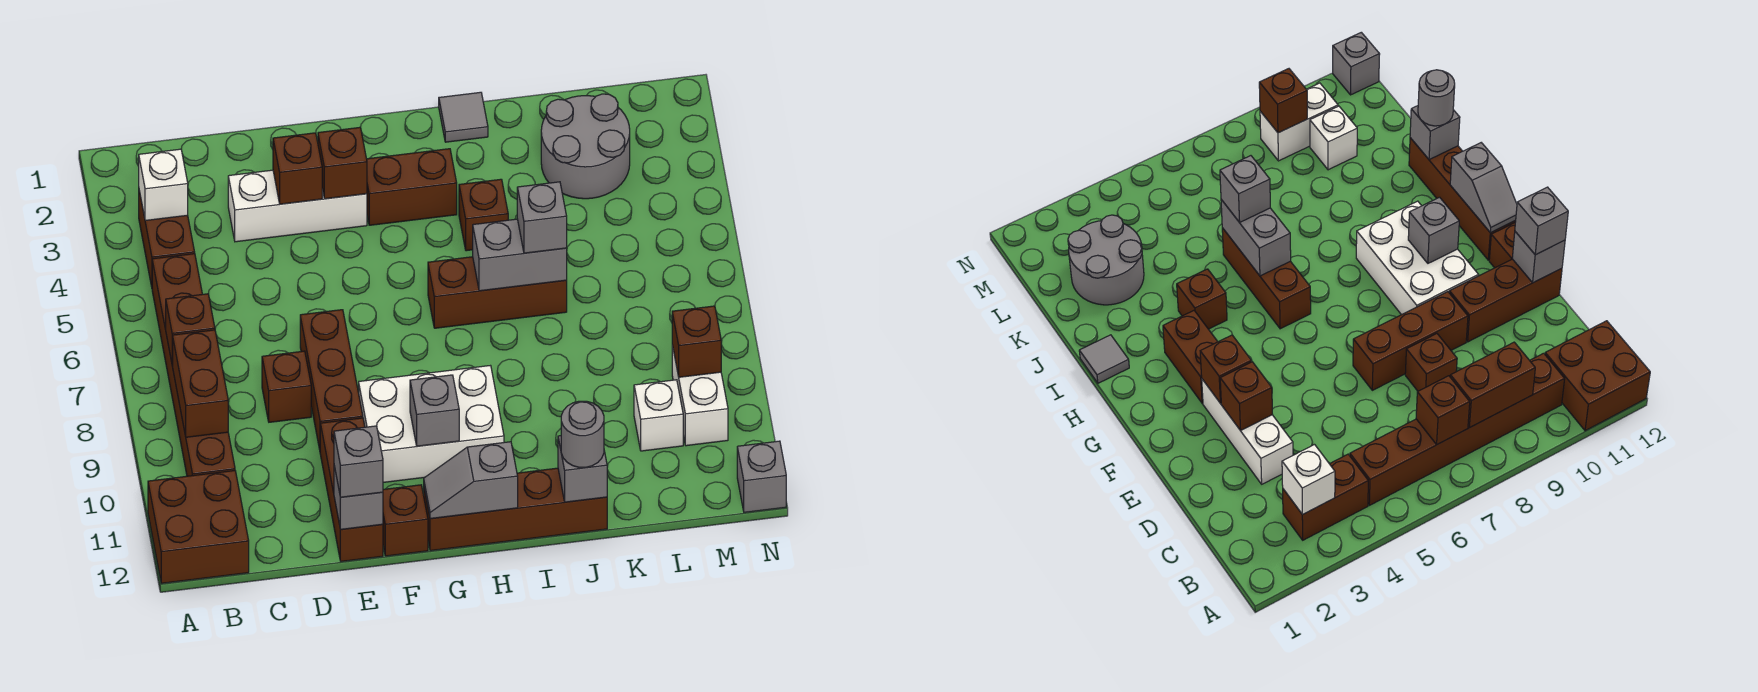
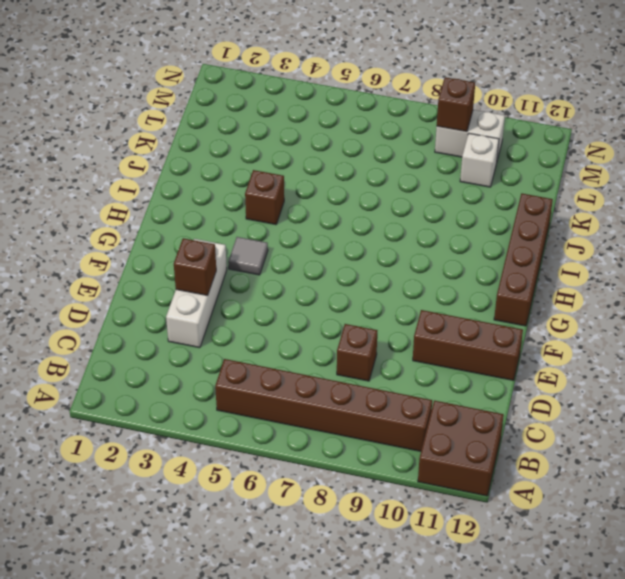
grey 1x1 tile [228,237,268,275] -> grey 1x1 tile moved to [439,92,488,142]
none -> brown 1x2 brick [139,191,195,287]
none -> brown 1x3 brick [300,310,363,450]
none -> white 2x3 brick [359,366,504,482]
none -> brown 1x1 brick [383,485,428,556]

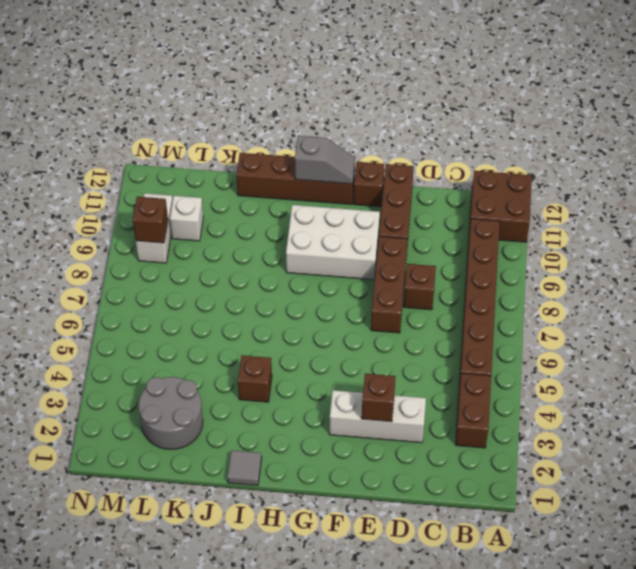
none -> brown 1x2 brick [367,149,457,225]
none -> brown 1x3 brick [428,257,567,328]
none -> grey 1x1 brick [737,441,786,512]
none -> white 1x1 brick [139,149,188,221]

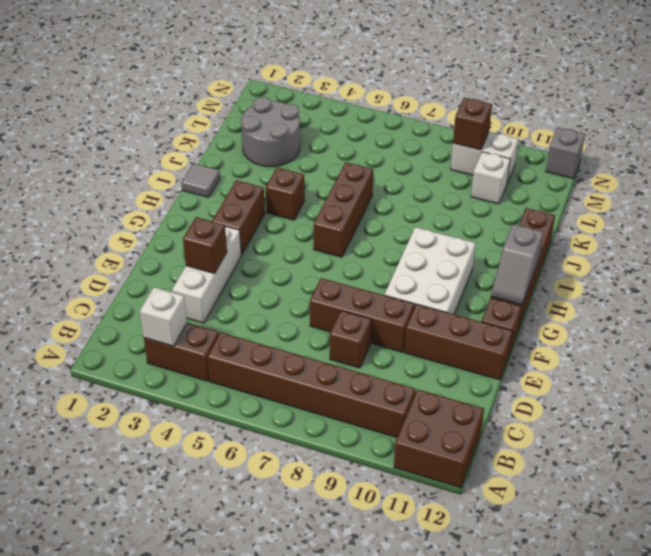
none -> brown 1x1 brick [166,294,215,365]
none -> brown 1x2 brick [173,330,228,437]
none -> grey 1x1 brick [334,466,383,529]
none -> brown 1x1 brick [318,127,367,199]

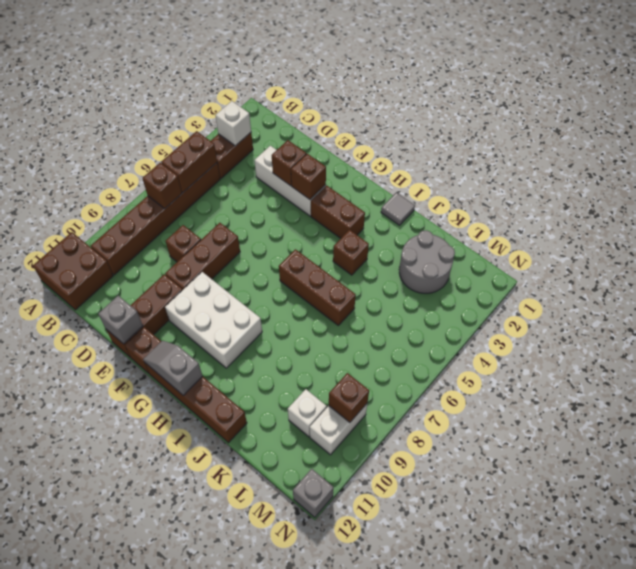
brown 1x2 brick [161,131,217,192] -> brown 1x2 brick moved to [173,330,228,437]
none -> grey 1x1 brick [410,375,459,446]
none -> grey 1x2 brick [473,219,567,291]
none -> grey 1x1 brick [558,436,607,502]
none -> grey 1x1 brick [334,426,383,497]

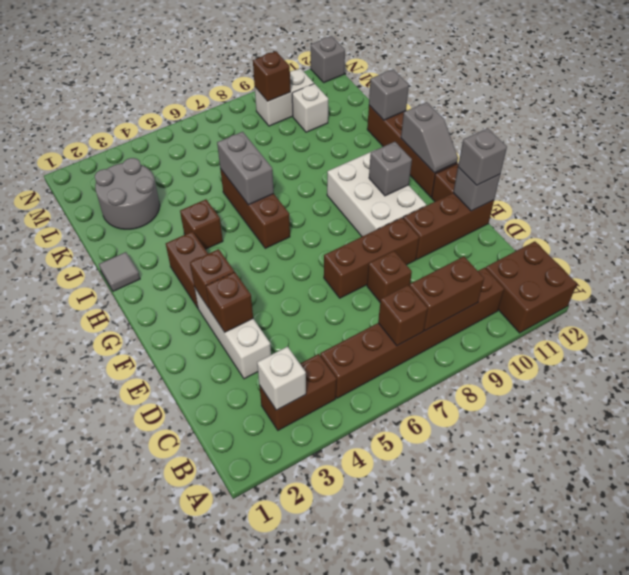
none -> grey 1x1 brick [517,182,567,253]
none -> grey 1x1 round brick [561,401,604,467]

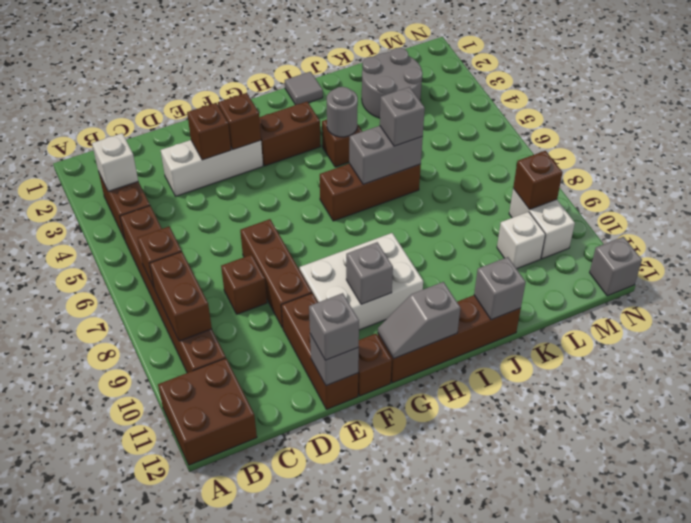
grey 1x1 round brick [327,87,358,137] -> grey 1x1 round brick moved to [561,401,604,467]

